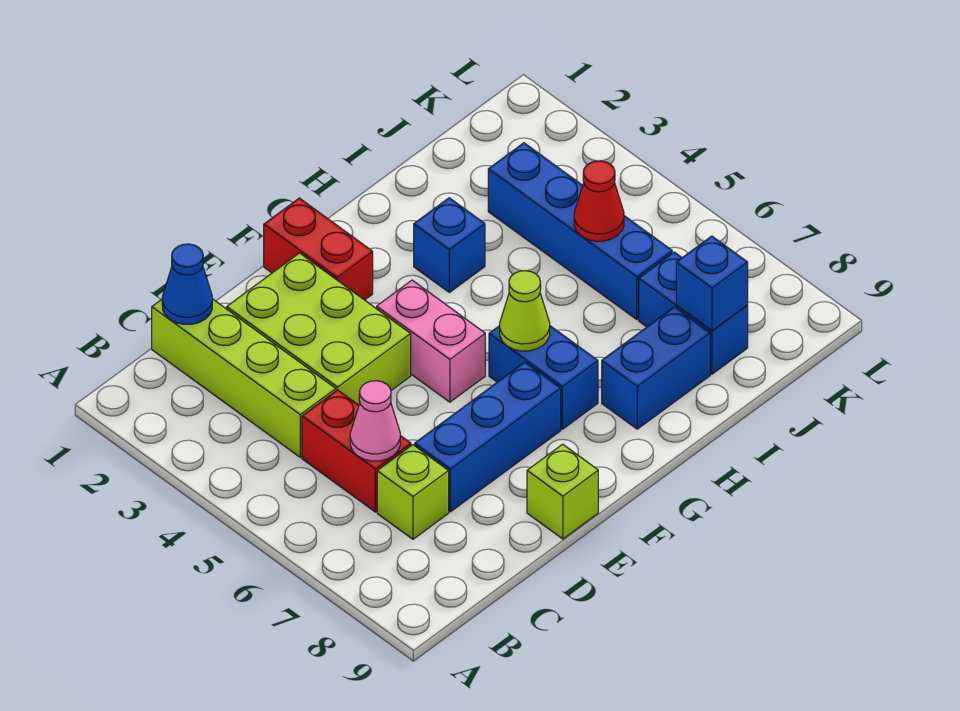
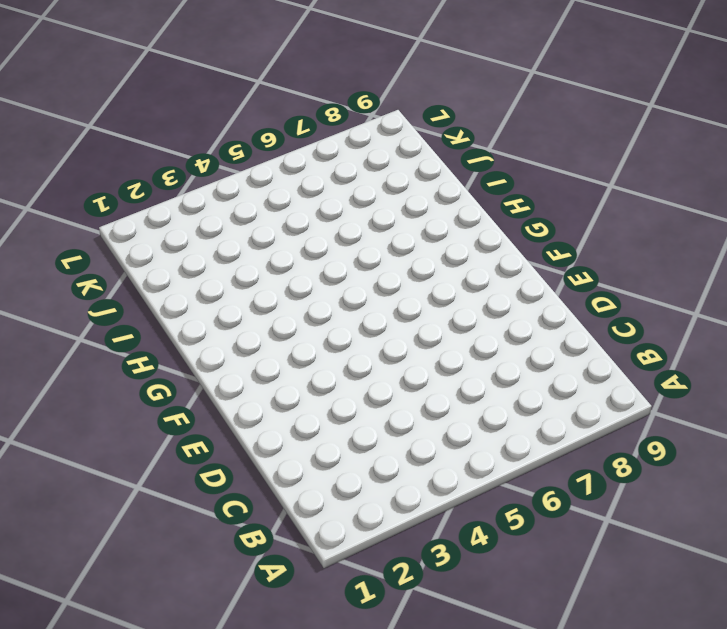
none -> lime 1x4 brick [152,299,336,457]
none -> red 1x2 brick [302,390,411,512]
none -> lime 1x1 brick [377,445,449,539]

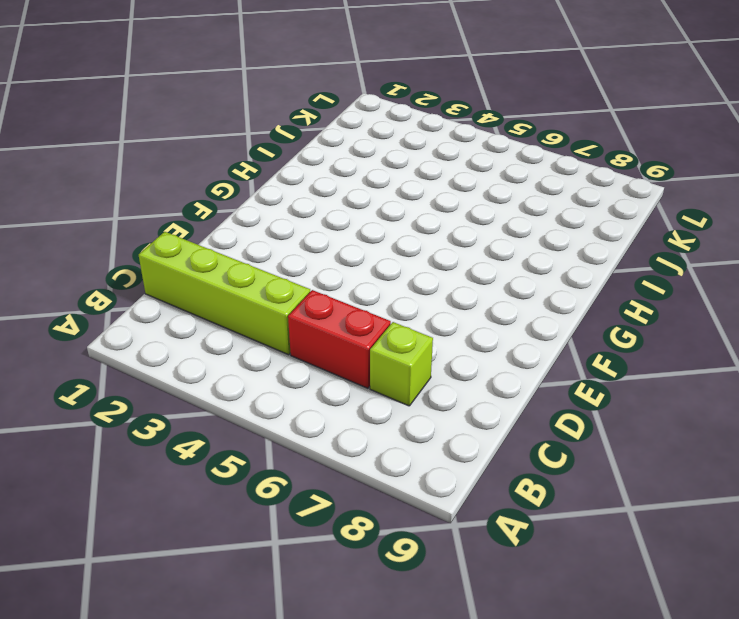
none -> lime 2x3 brick [227,253,411,405]
none -> blue 1x3 brick [415,362,561,512]
none -> lime 1x1 brick [527,444,598,539]

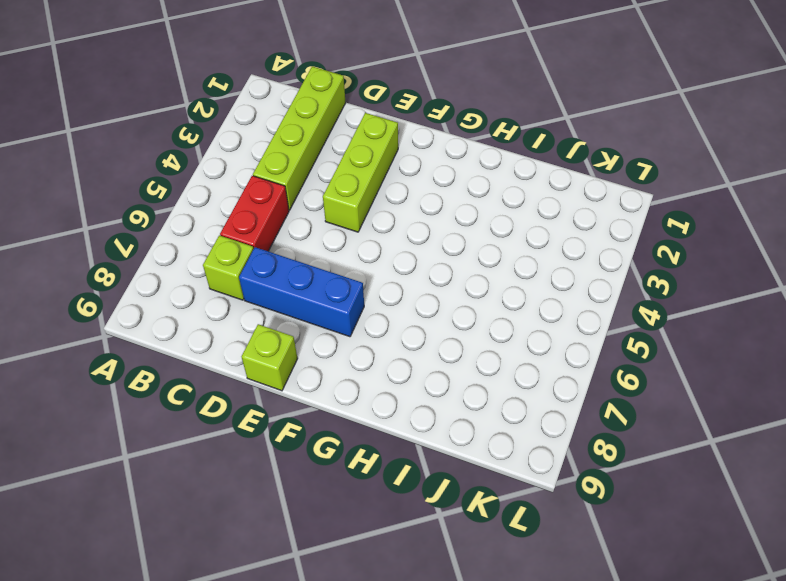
lime 1x3 brick [323,113,398,232] -> lime 2x3 brick [227,253,411,405]
none -> red 1x2 brick [264,198,373,300]
none -> pink 1x2 brick [377,280,485,402]
none -> blue 1x2 brick [489,326,598,429]

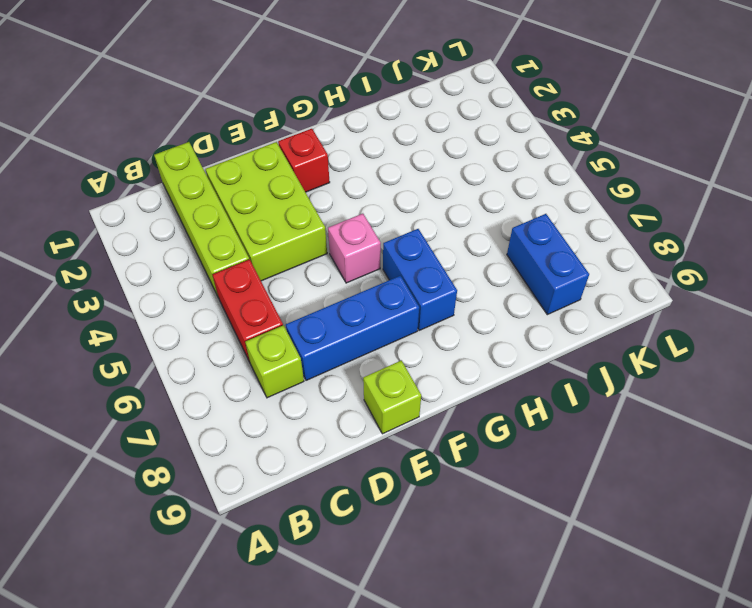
red 1x1 brick [278,129,330,192] -> red 1x2 brick [264,198,373,300]
pink 1x1 brick [328,214,381,283] -> pink 1x2 brick [377,280,485,402]
none -> blue 1x1 brick [414,198,485,292]
none -> blue 1x2 brick [602,307,710,429]
none -> blue 1x4 brick [488,143,672,319]

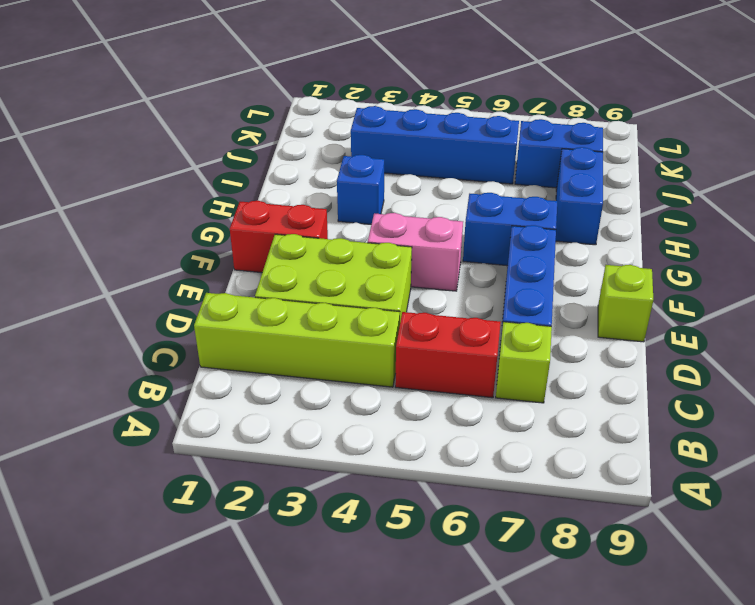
none -> blue 1x1 cone [162,244,212,324]
none -> pink 1x1 cone [350,381,400,461]
none -> lime 1x1 cone [500,271,550,351]

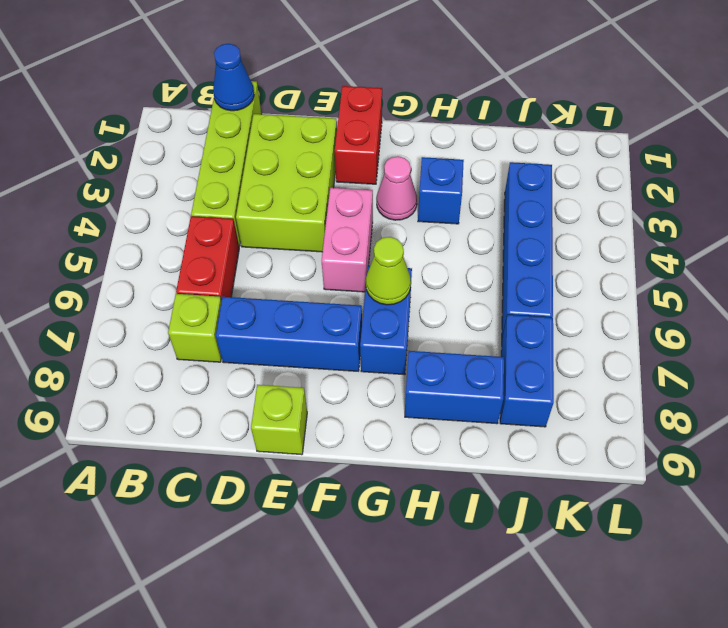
pink 1x1 cone [377,156,417,220] -> pink 1x1 cone moved to [350,381,400,461]
none -> red 1x1 cone [574,161,624,241]
none -> blue 1x1 brick [676,236,748,331]

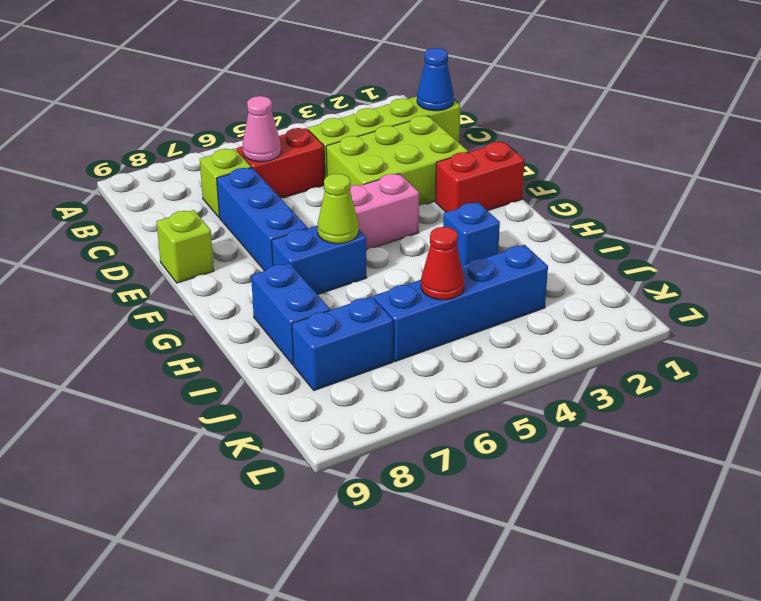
none -> blue 1x1 brick [676,236,748,331]

